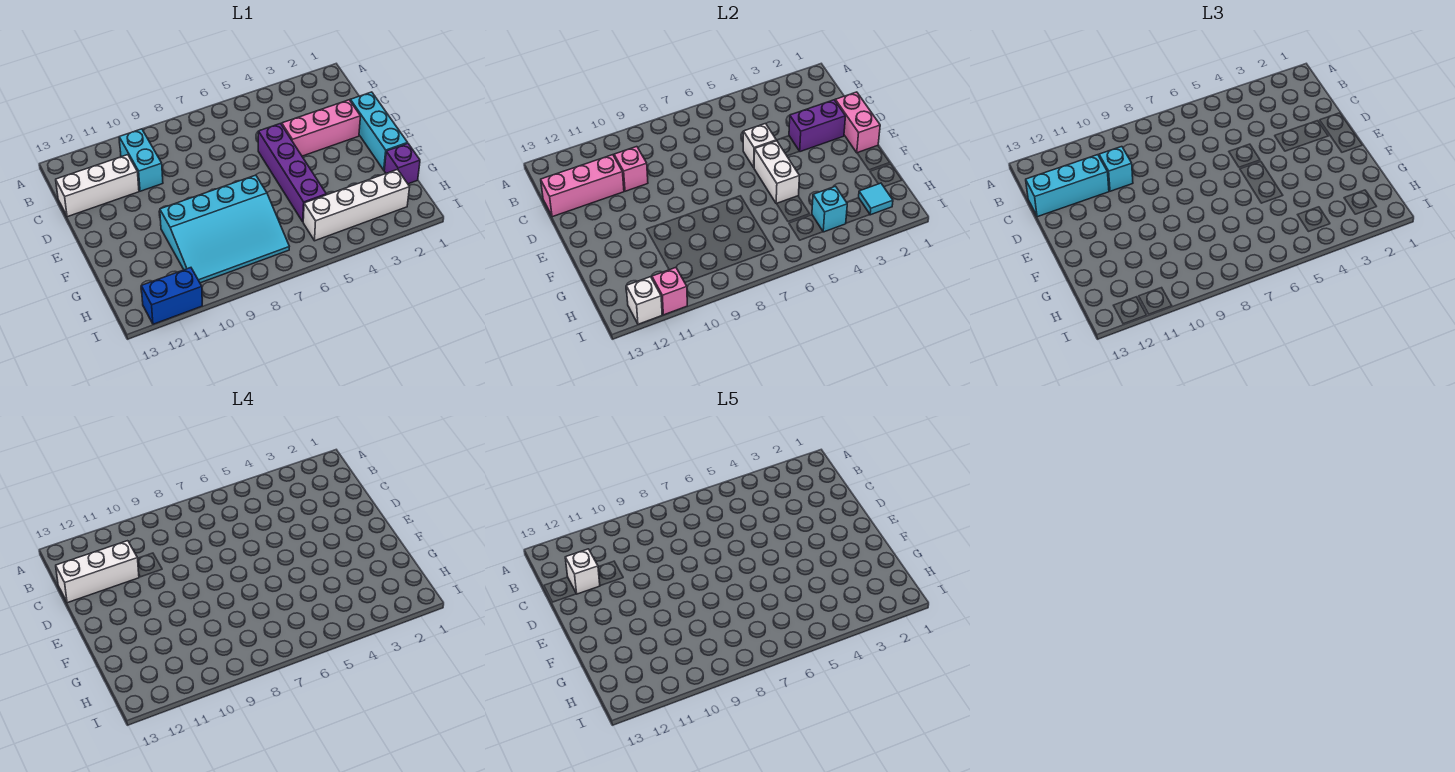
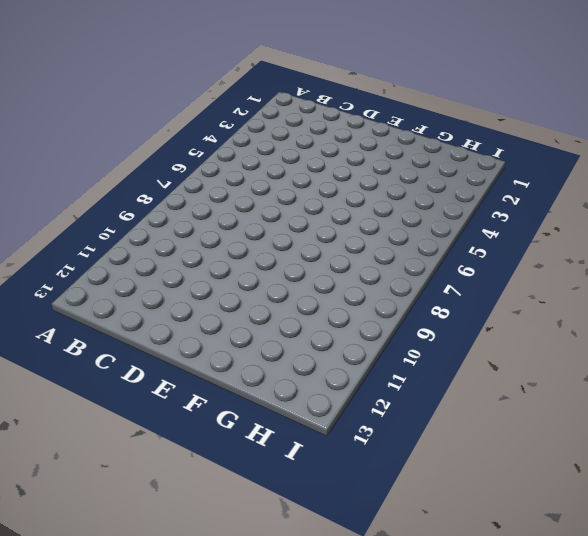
none -> cyan 1x2 brick [119,129,163,191]
none -> white 1x3 brick [56,155,139,217]
none -> cyan 1x3 brick [350,92,408,170]

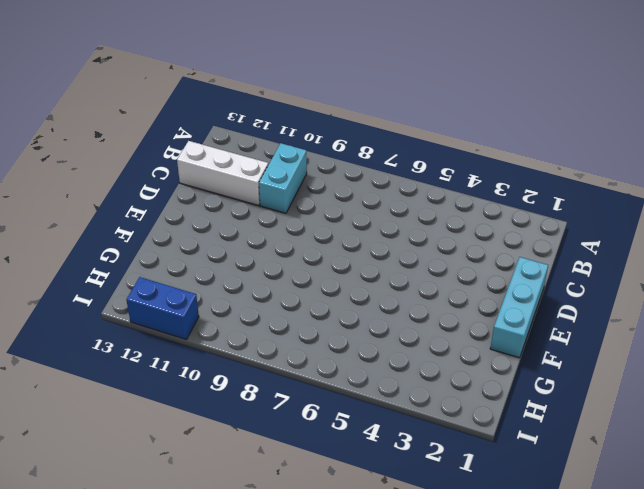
none -> pink 1x3 brick [282,100,360,156]
none -> purple 1x4 brick [258,124,326,222]
none -> cyan 3x4 slope [160,175,289,283]

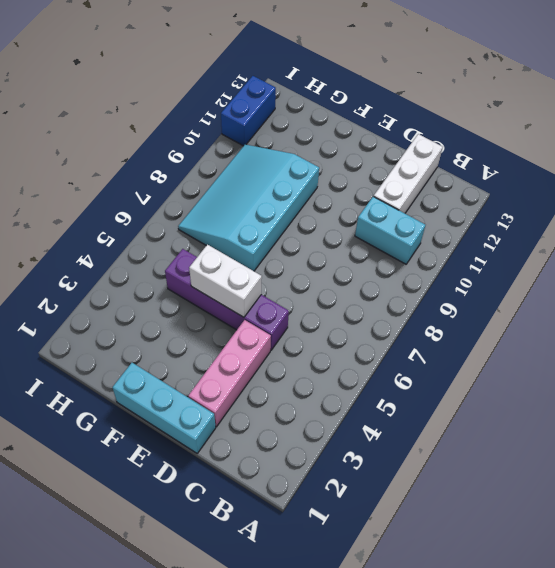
none -> purple 1x1 brick [384,144,420,184]
none -> white 1x4 brick [303,170,410,241]
none -> pink 1x1 brick [614,147,648,191]

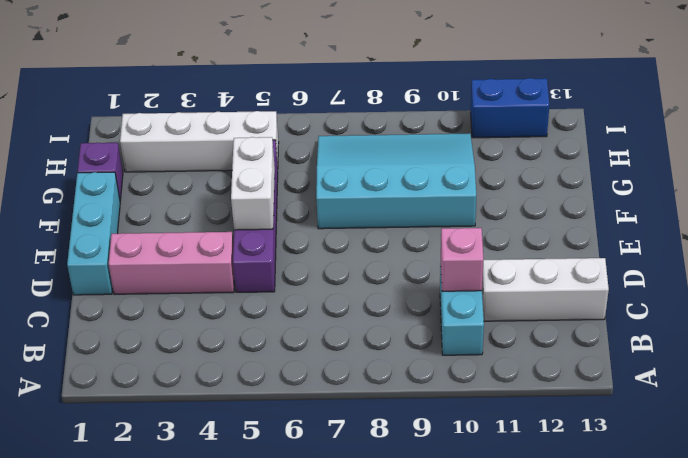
none -> pink 1x3 brick [541,155,624,217]
none -> pink 1x2 brick [835,92,880,153]
none -> purple 1x2 brick [789,100,845,152]

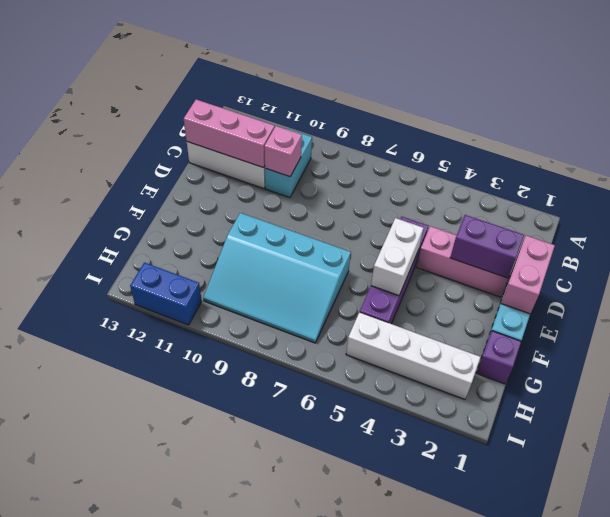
none -> white 1x1 brick [743,124,776,167]
none -> cyan 1x1 tile [859,183,893,215]
none -> cyan 1x1 brick [812,186,847,232]

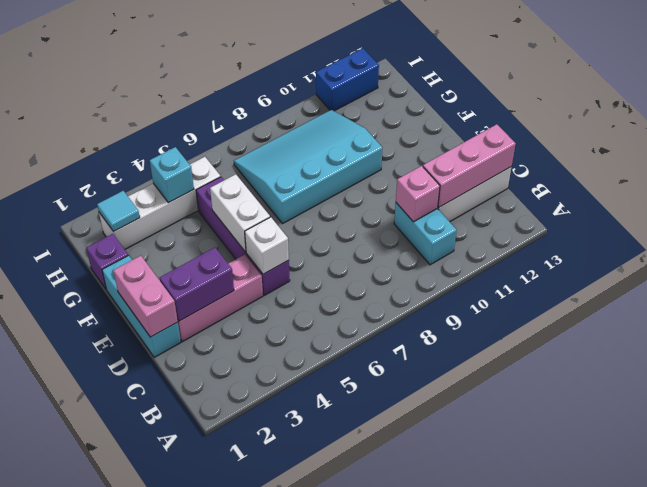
none -> pink 1x1 brick [652,268,687,315]
none -> white 1x1 brick [626,277,662,324]
none -> cyan 1x1 brick [1099,147,1133,191]

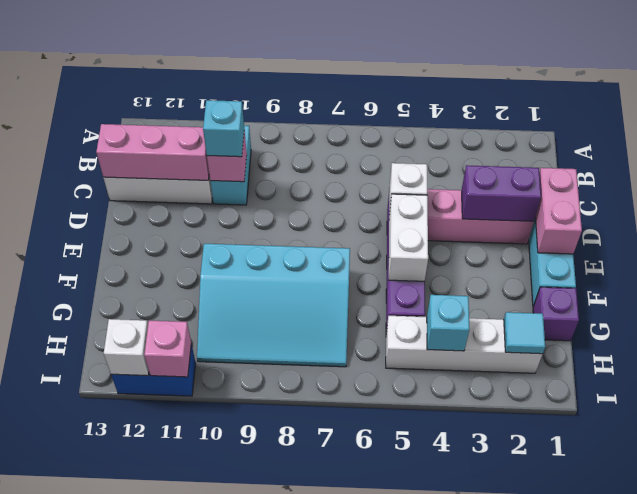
none -> cyan 1x3 brick [1026,155,1109,217]
none -> white 1x3 brick [56,541,139,603]
none -> white 1x1 brick [565,549,600,594]

